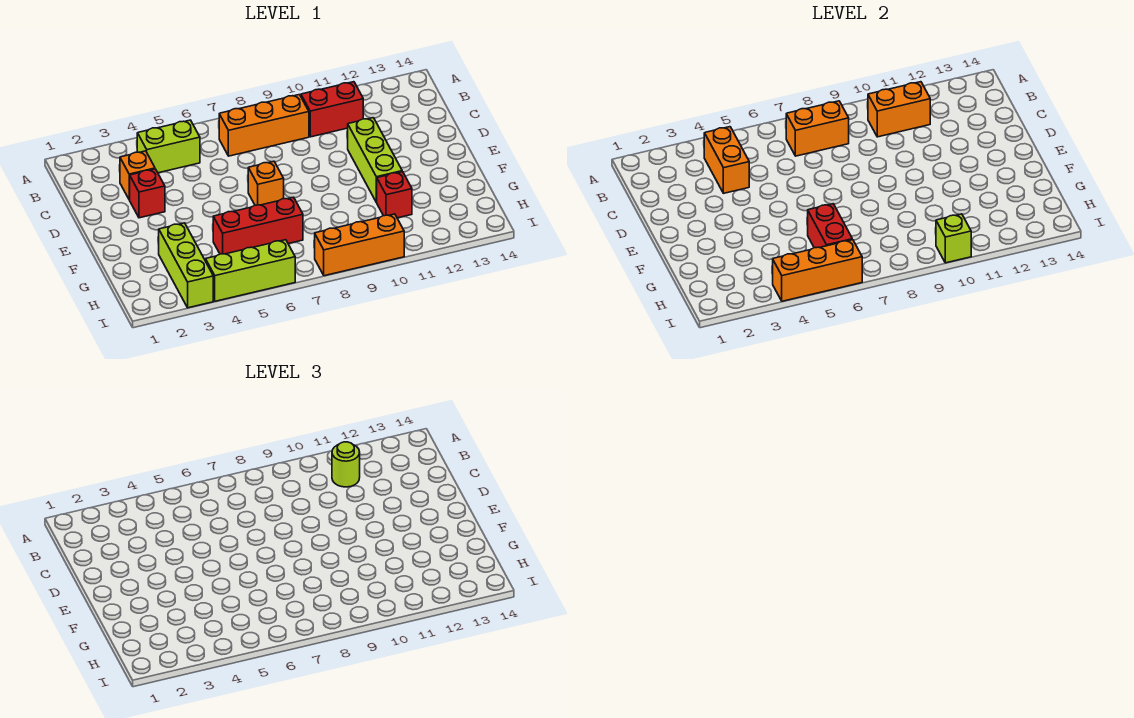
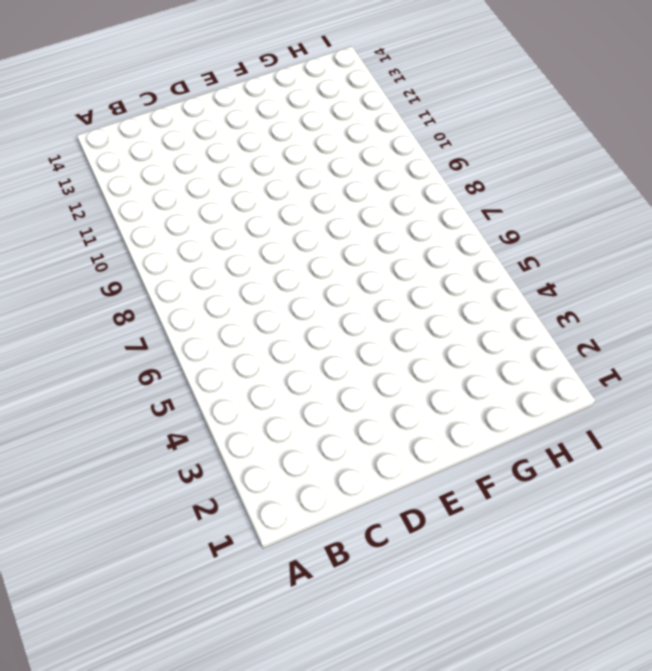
none -> lime 1x2 brick [137,120,200,173]
none -> orange 1x3 brick [219,95,309,156]
none -> red 1x2 brick [301,82,363,137]

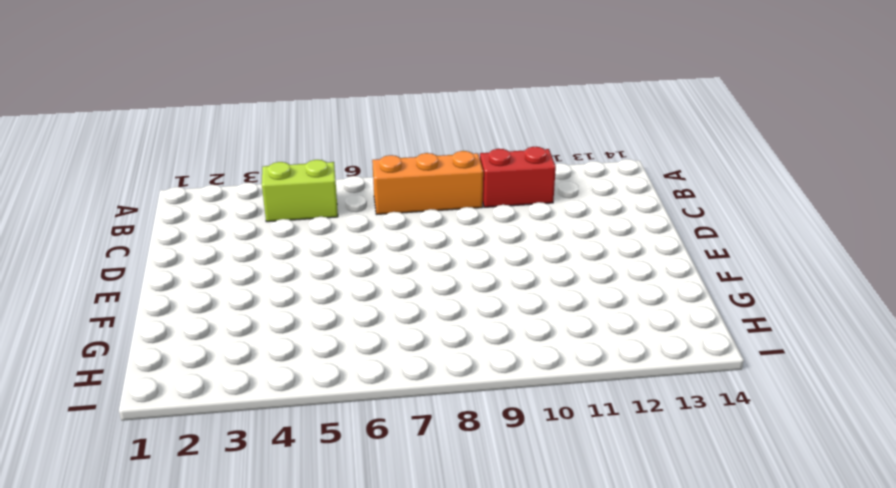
none -> orange 1x1 brick [120,151,155,200]
none -> red 1x1 brick [130,169,165,218]
none -> lime 1x3 brick [348,118,402,202]

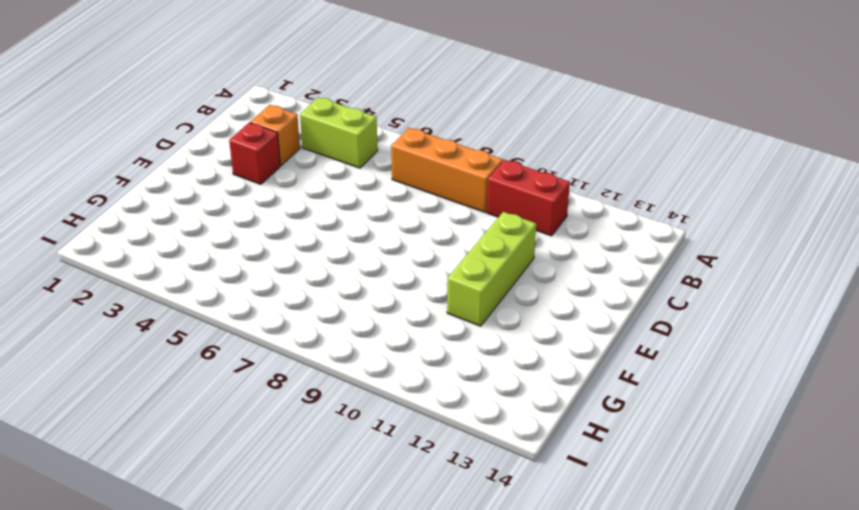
none -> orange 1x1 brick [248,161,284,205]
none -> lime 1x3 brick [159,223,213,308]
none -> red 1x3 brick [213,197,303,254]

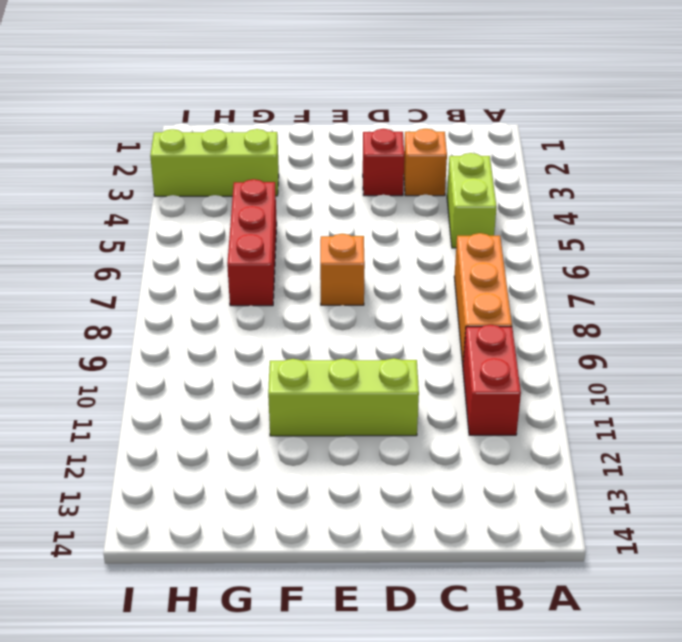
none -> red 1x1 brick [376,172,412,218]
none -> lime 1x3 brick [206,240,295,301]
none -> orange 1x3 brick [315,214,404,276]

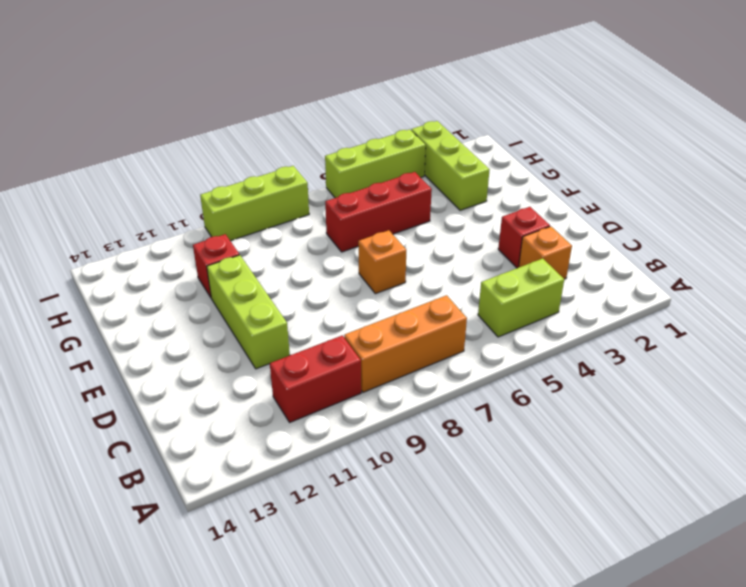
lime 1x3 brick [200,166,309,241] -> orange 1x3 brick [315,214,404,276]
none -> orange 1x2 brick [704,127,749,193]
none -> orange 1x2 brick [786,101,849,156]
none -> orange 1x2 brick [868,82,930,137]

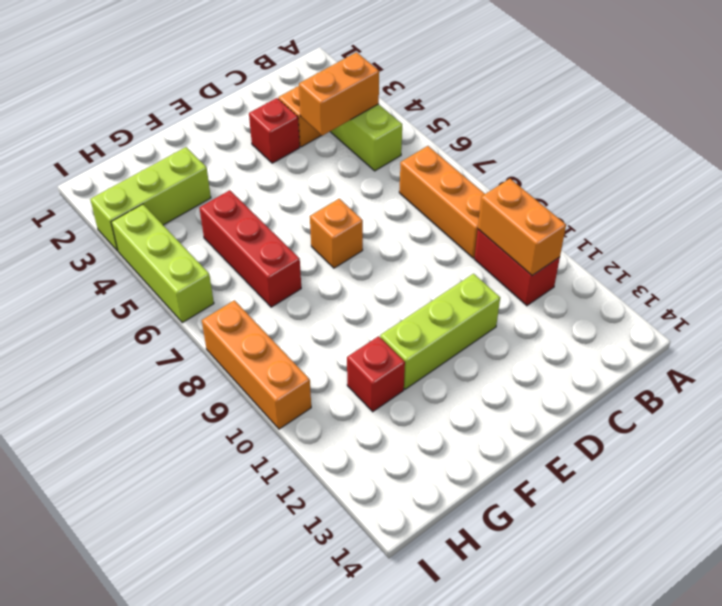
none -> orange 1x2 brick [786,101,849,156]
none -> red 1x2 brick [808,204,852,248]
none -> orange 1x3 brick [773,240,862,301]

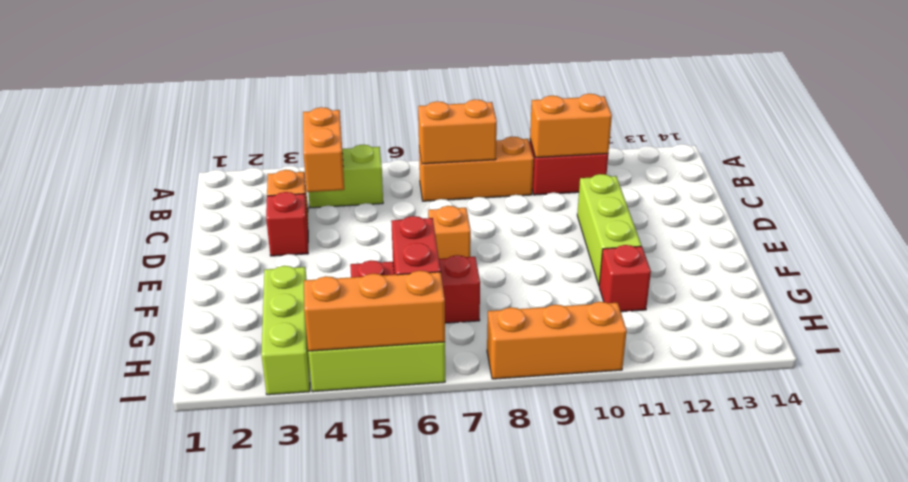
none -> lime 1x1 brick [936,214,971,263]
none -> lime 1x1 round brick [332,442,360,487]

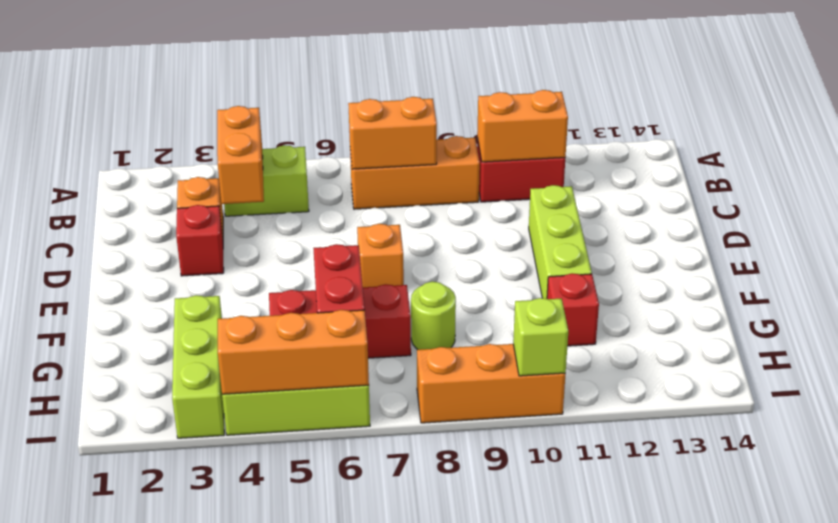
lime 1x1 round brick [411,282,456,350] -> lime 1x1 round brick moved to [332,442,360,487]

